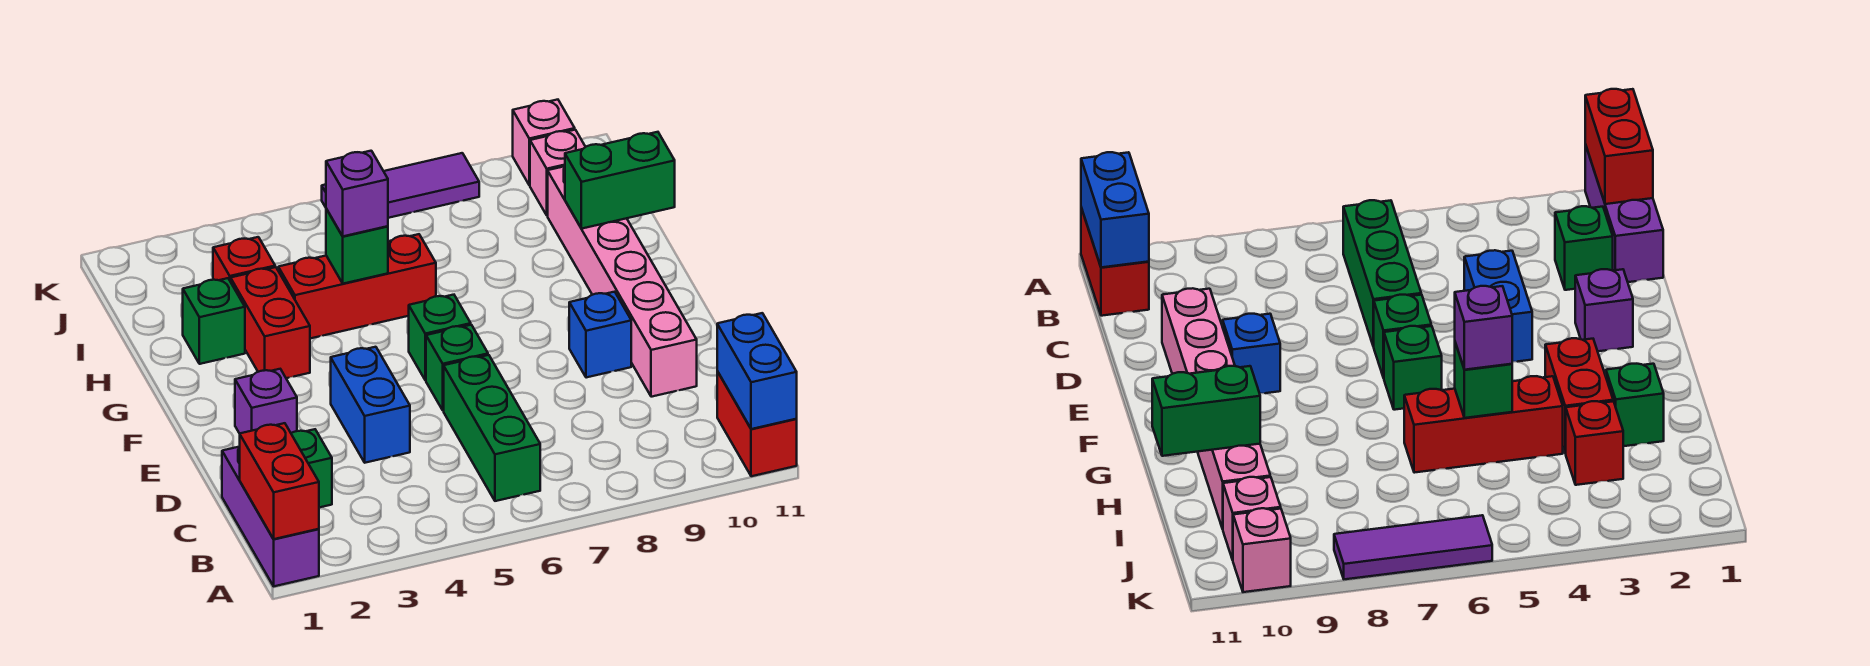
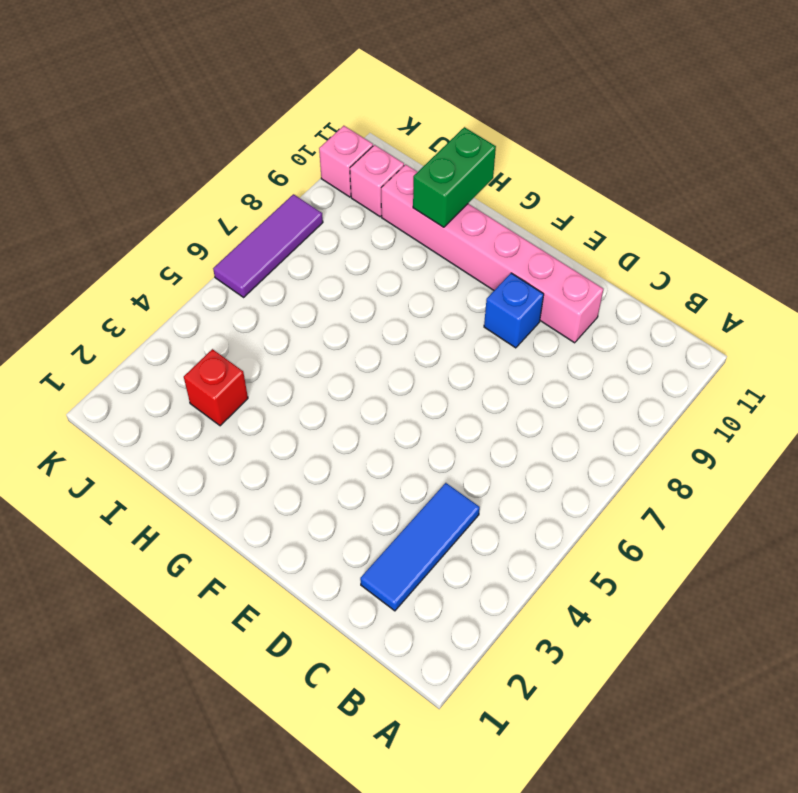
blue 1x3 tile [360,483,480,611] -> green 1x1 brick [291,429,332,508]
none -> purple 1x3 brick [222,447,319,586]
none -> red 1x2 brick [717,371,797,476]
none -> green 1x3 brick [444,355,540,501]

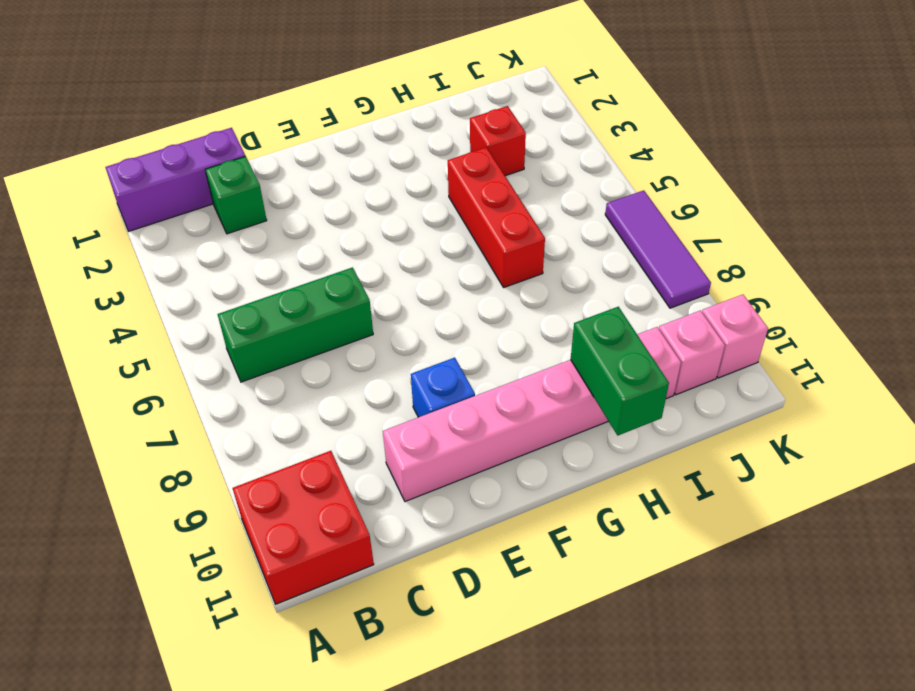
red 2x2 brick [232,451,374,604] -> red 1x2 brick [717,371,797,476]
none -> blue 1x2 brick [331,347,410,463]
none -> purple 1x1 brick [235,369,297,433]
none -> green 1x1 brick [426,325,488,410]

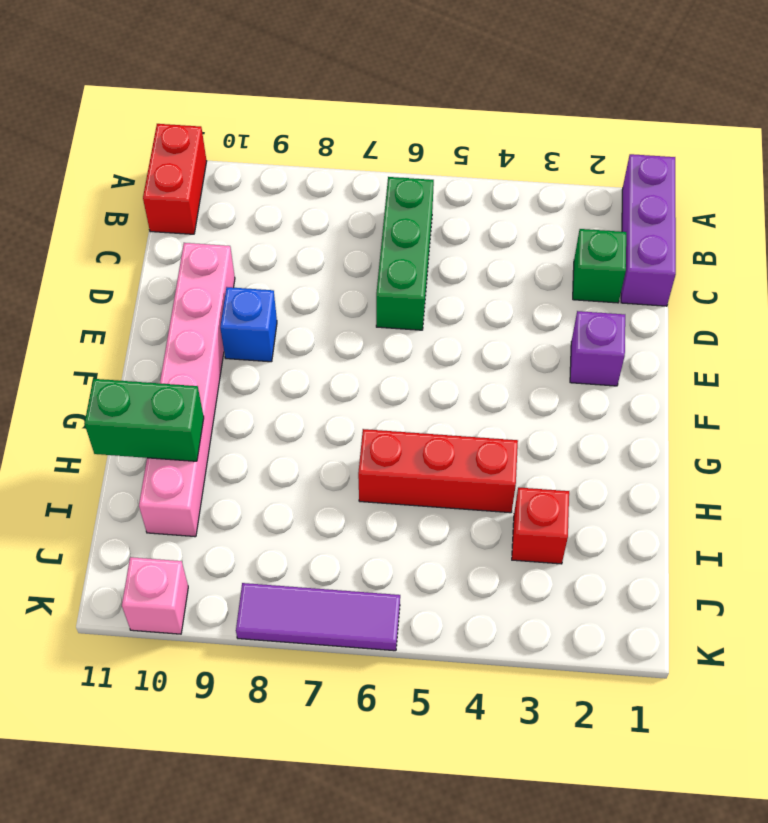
none -> blue 1x2 brick [331,347,410,463]
none -> green 1x1 brick [426,325,488,410]
none -> green 1x1 brick [409,295,471,380]

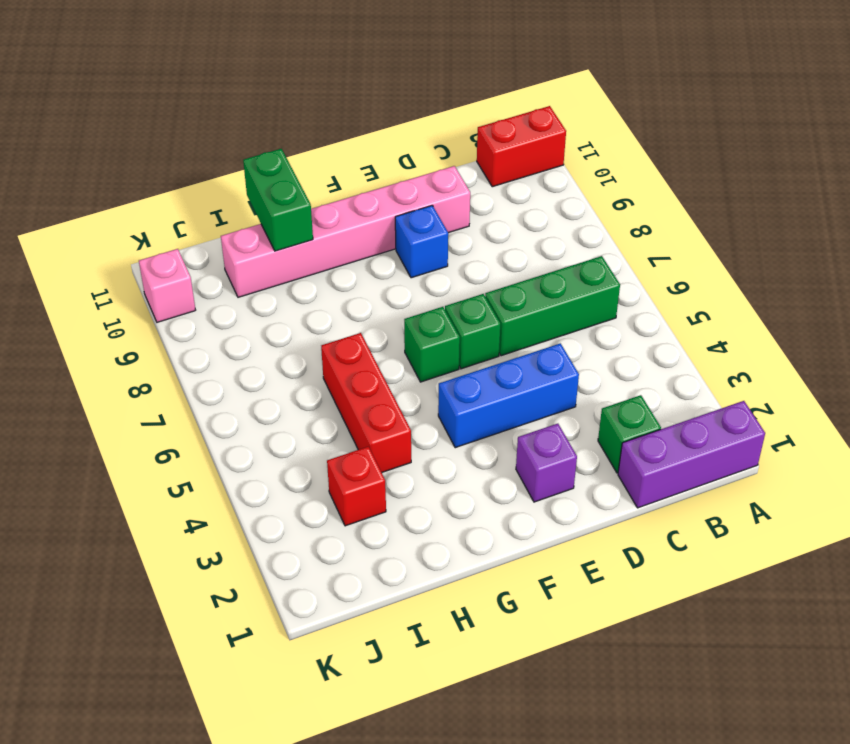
blue 1x3 brick [438,343,579,448] -> blue 1x2 brick [331,347,410,463]
none -> red 1x2 brick [231,267,310,379]
none -> green 1x1 brick [183,278,245,364]
none -> pink 1x1 brick [530,130,585,215]

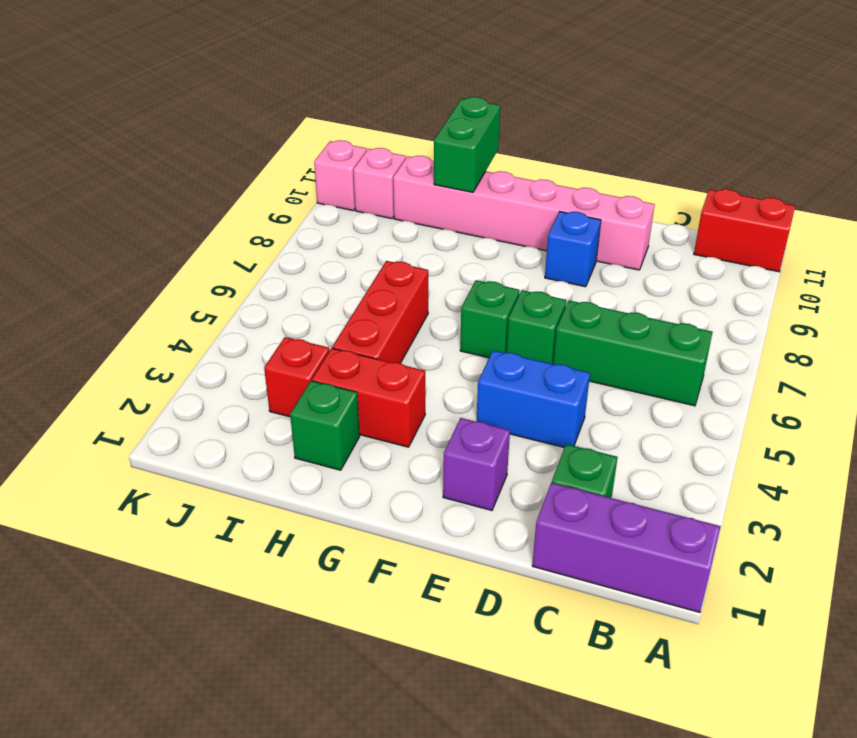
none -> purple 1x3 tile [322,153,479,218]
none -> red 1x2 brick [240,423,319,539]
none -> blue 1x2 brick [717,313,797,429]

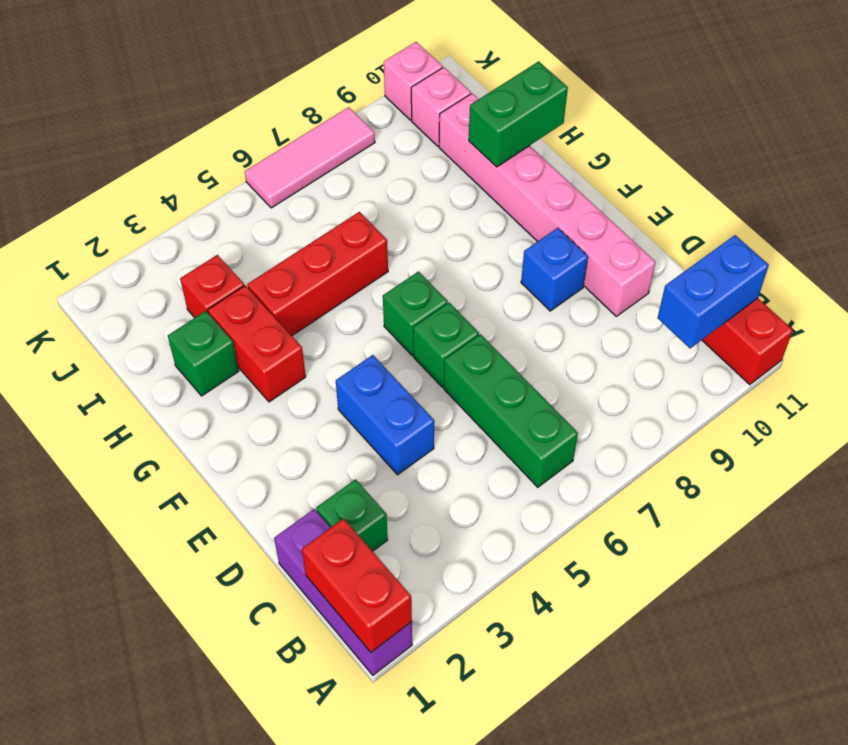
blue 1x2 brick [658,235,769,348] -> blue 1x2 brick turned to [717,313,797,429]
pink 1x3 tile [245,107,375,208] -> purple 1x3 tile [322,153,479,218]
none -> purple 1x1 brick [235,369,297,433]
none -> green 1x1 brick [326,209,388,284]
none -> purple 1x1 brick [326,151,388,236]

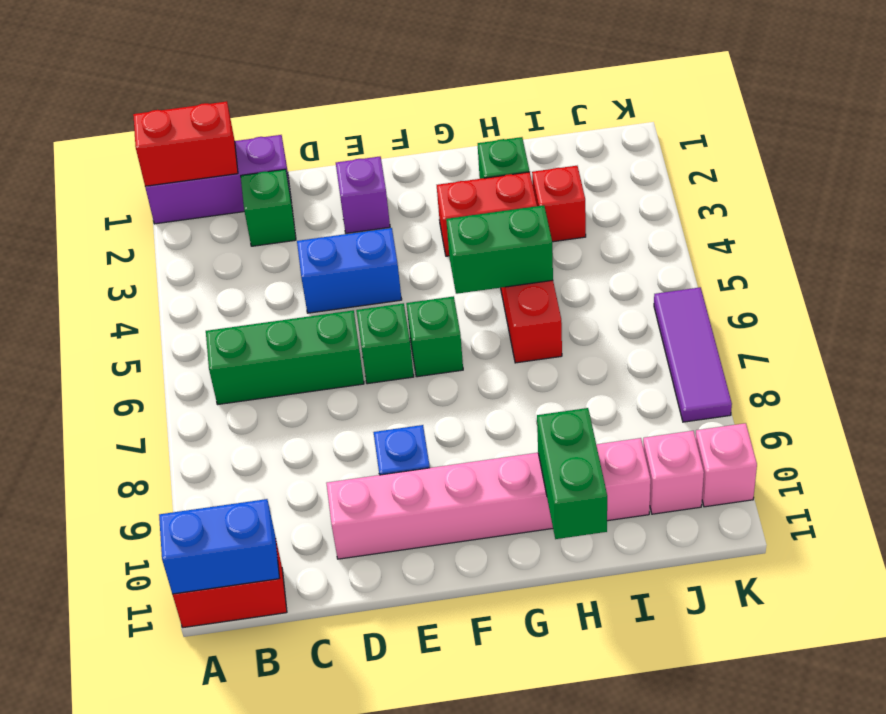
green 1x2 brick [446,205,553,294] -> green 1x1 brick [326,209,388,284]
none -> purple 1x1 brick [326,151,388,236]

